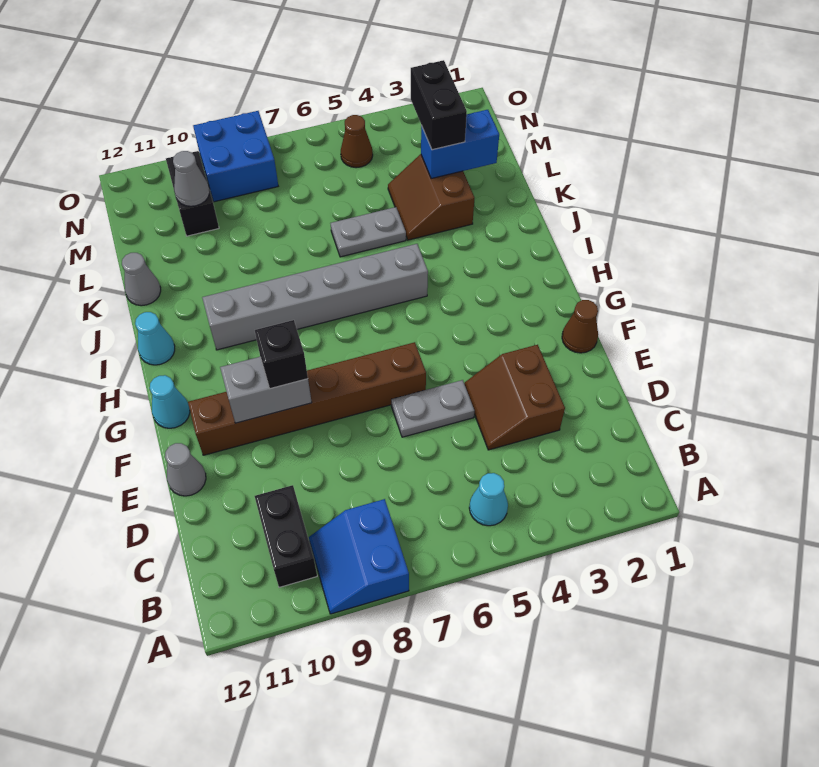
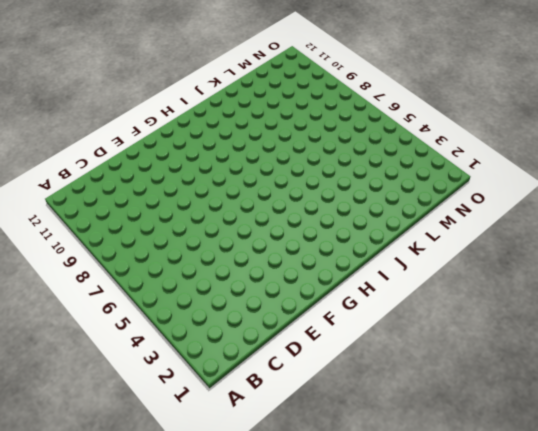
none -> blue 2x2 slope [309,499,409,614]
none -> cyan 1x1 cone [469,473,508,526]
none -> black 1x2 brick [255,485,317,587]

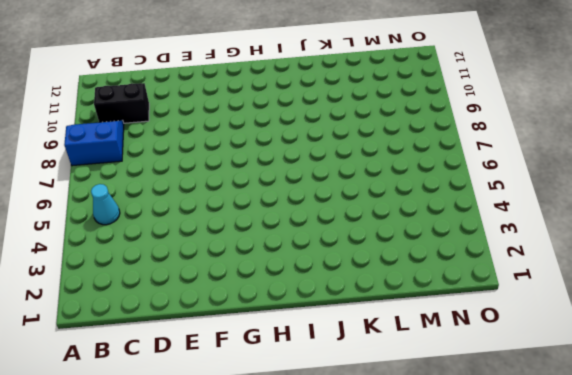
none -> brown 2x2 slope [464,345,565,450]
none -> grey 1x2 plate [391,380,474,437]
none -> grey 1x1 cone [165,443,206,496]

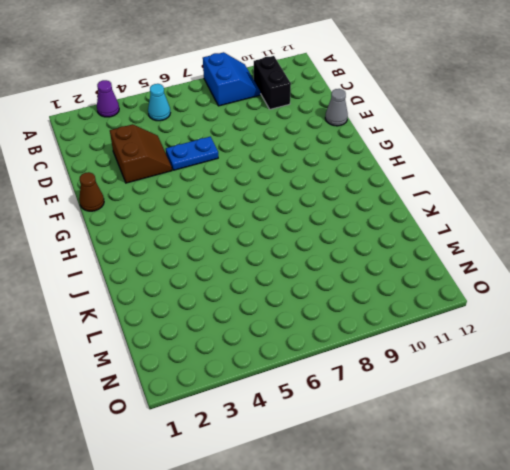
purple 1x1 cone [97,80,119,117] -> none
blue 1x2 plate [166,137,218,170] -> grey 1x2 plate [391,380,474,437]
none -> brown 1x6 brick [188,342,426,455]
none -> cyan 1x1 cone [150,375,190,428]
none -> grey 1x6 brick [202,244,428,350]

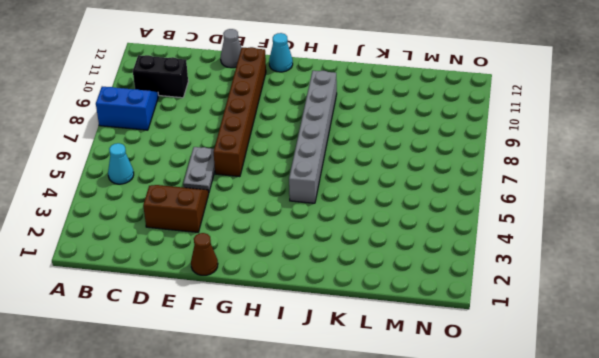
none -> cyan 1x1 cone [135,312,175,365]
none -> brown 2x2 slope [388,154,474,240]
none -> grey 1x2 plate [331,207,406,257]

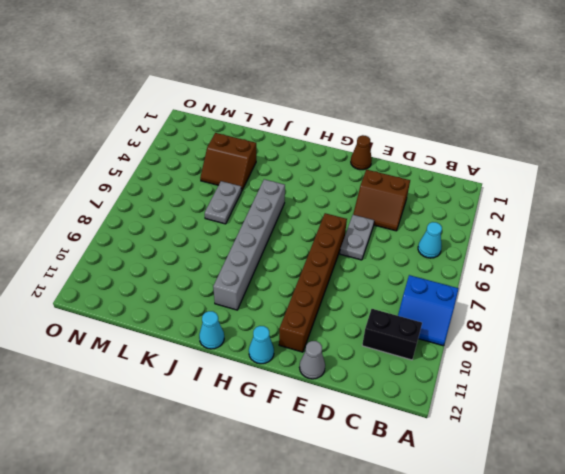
none -> grey 1x1 cone [122,253,161,306]
none -> black 1x2 brick [166,151,219,236]
none -> brown 1x1 cone [341,115,373,168]

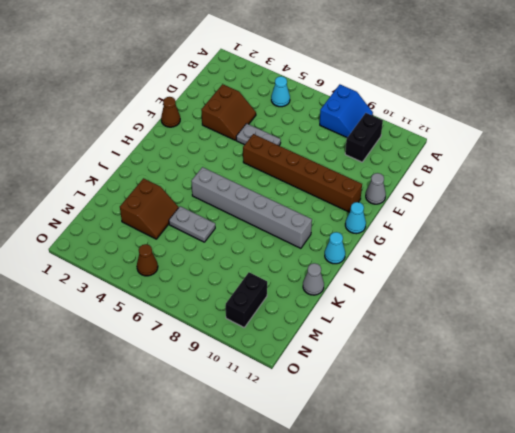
none -> blue 2x2 brick [193,111,278,202]
none -> grey 1x2 brick [220,357,312,423]
none -> blue 1x2 brick [421,110,499,179]

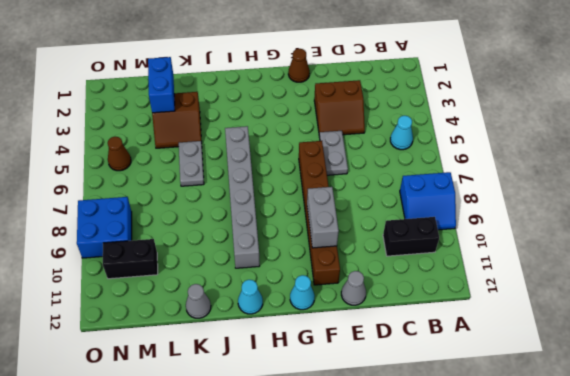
none -> grey 1x1 cone [173,151,210,206]
none -> black 1x1 brick [255,320,308,389]
none -> black 1x2 brick [411,60,467,150]

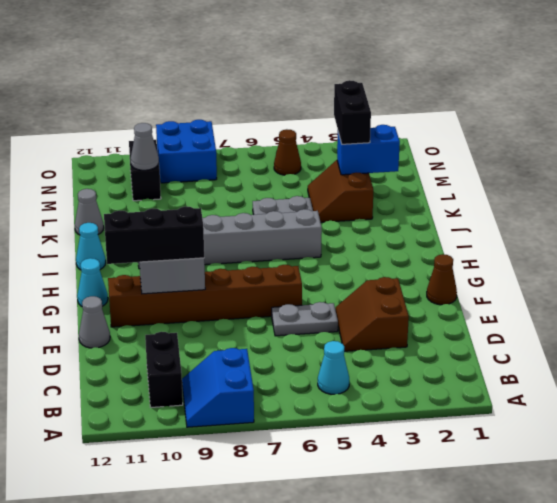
black 1x3 brick [104,206,204,264] -> black 1x1 brick [255,320,308,389]

